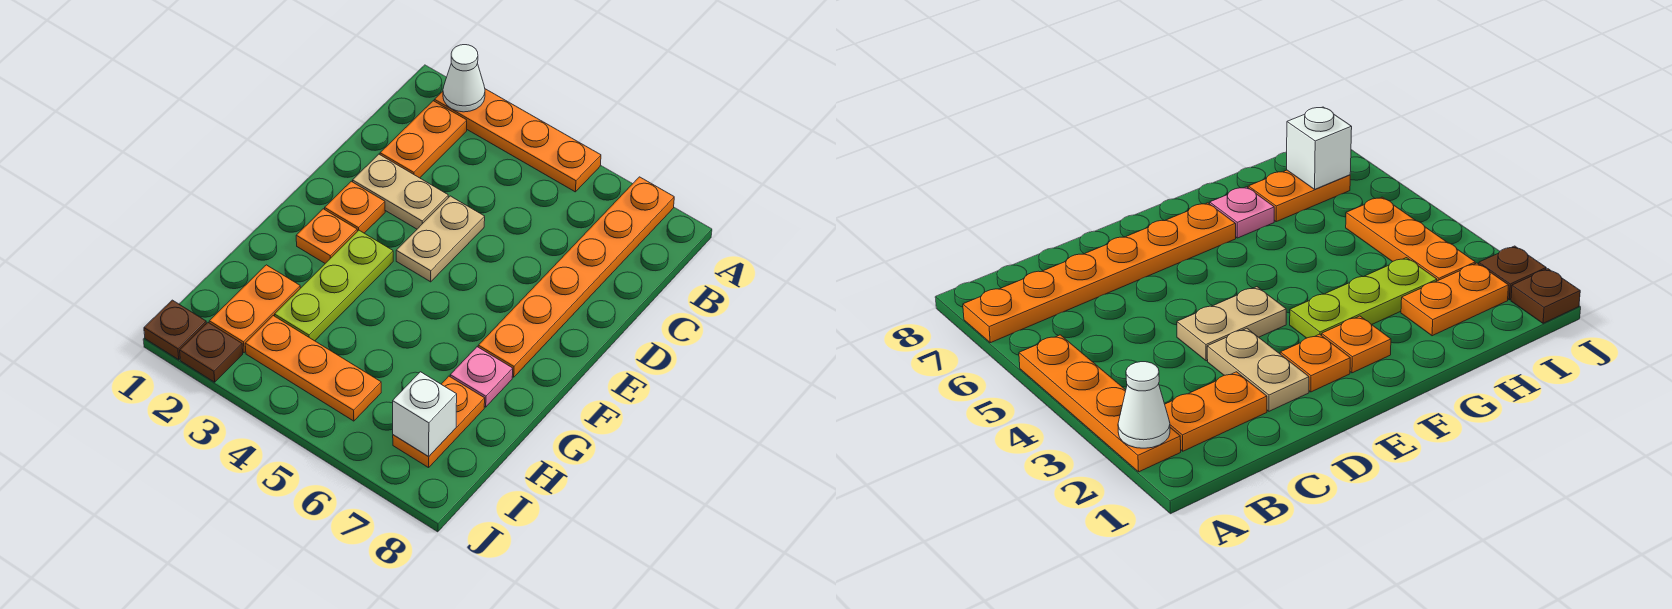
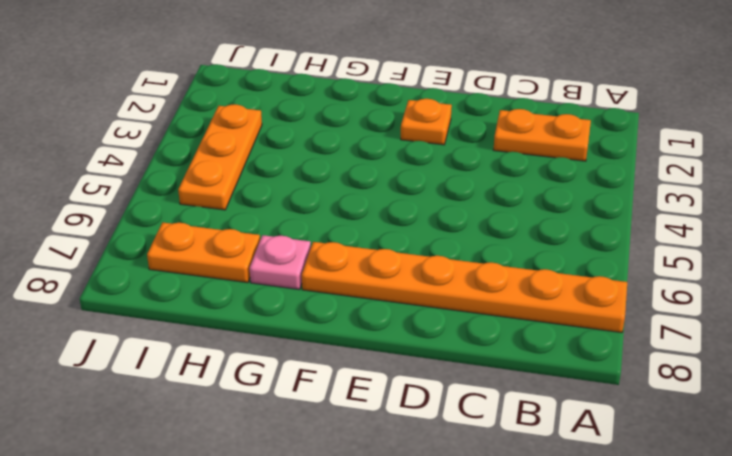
none -> orange 1x4 plate [434,89,601,192]
none -> tan 1x2 plate [353,154,448,229]
none -> tan 1x2 plate [396,196,485,282]

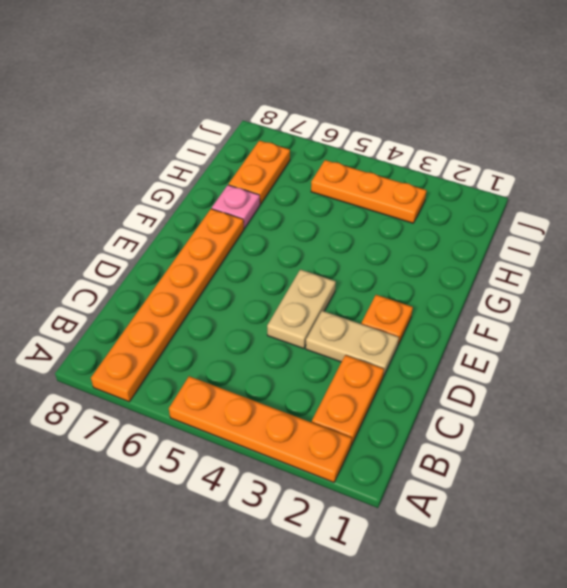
none -> orange 1x1 plate [296,209,357,263]
none -> lime 1x3 plate [275,230,393,341]
none -> orange 1x2 plate [209,265,300,353]

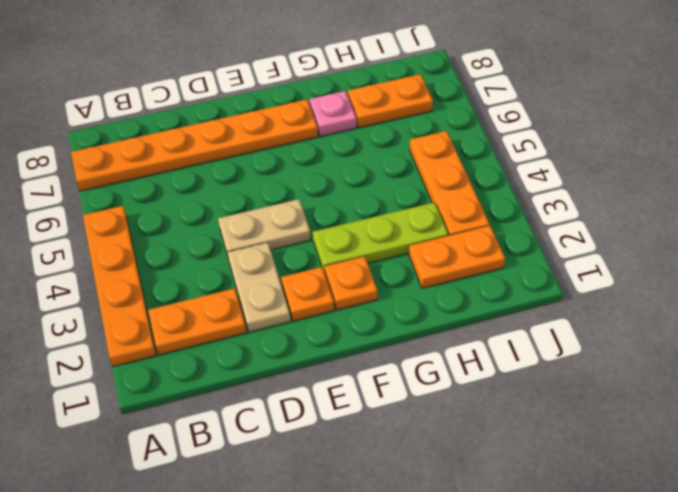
none -> brown 1x1 plate [144,300,206,360]
none -> brown 1x1 plate [180,323,243,382]
none -> white 1x1 cone [443,45,485,112]

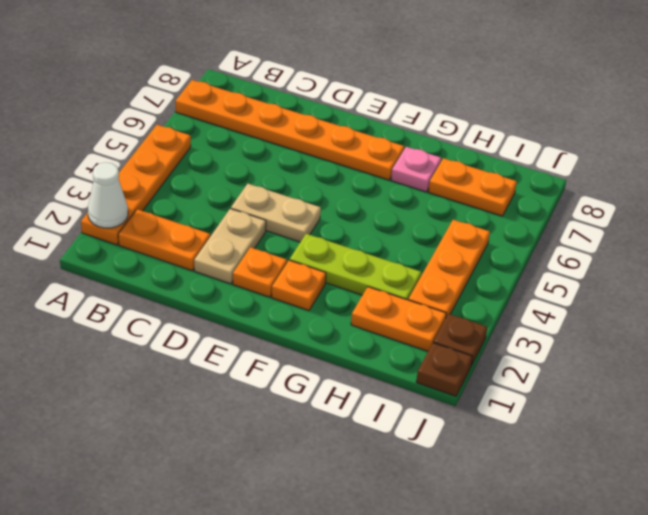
none -> white 1x1 brick [393,372,457,457]

